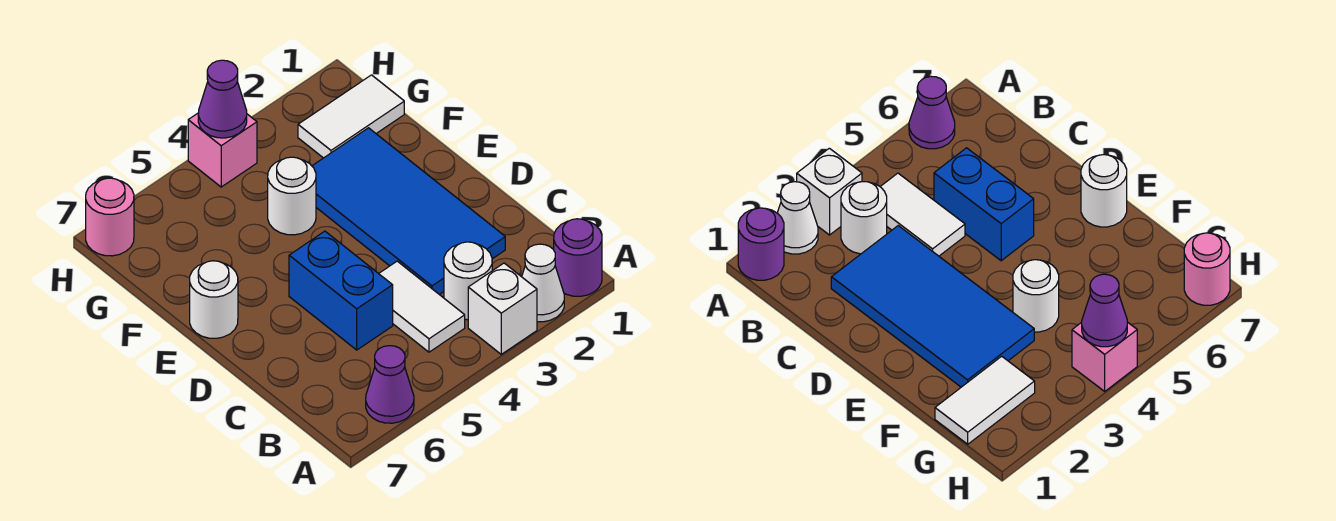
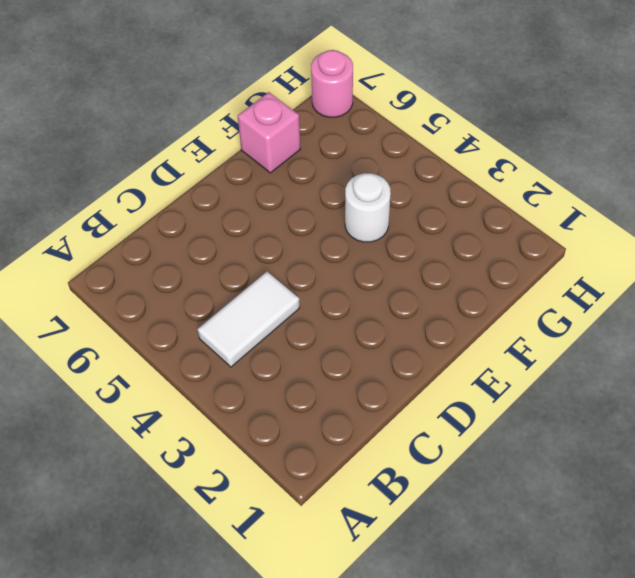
pink 1x1 brick [238,92,300,173] -> pink 1x1 brick moved to [188,113,257,187]
none -> purple 1x1 round brick [554,219,602,296]
none -> white 1x1 cone [522,244,564,322]
none -> white 1x1 brick [468,263,537,354]

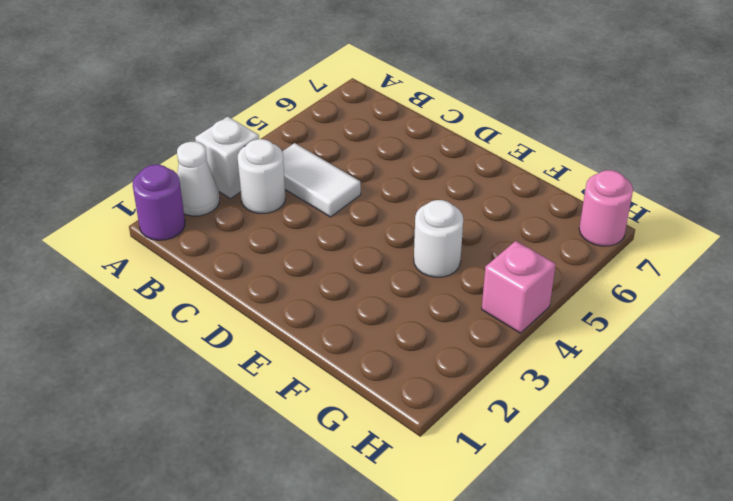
none -> purple 1x1 cone [366,346,414,423]
none -> blue 2x4 tile [312,128,505,295]
none -> blue 1x2 brick [289,231,393,350]

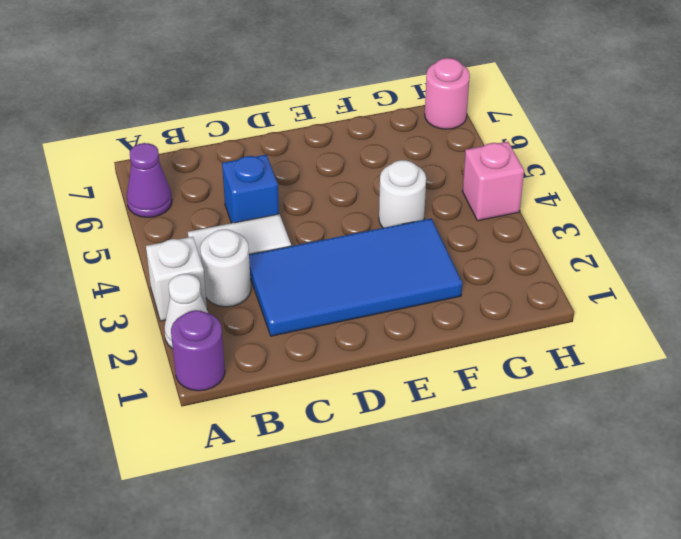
blue 1x1 brick [222,155,279,223] -> blue 1x2 brick [289,231,393,350]
none -> white 1x1 round brick [190,261,238,338]
none -> white 1x2 tile [298,75,404,158]
none -> purple 1x1 cone [198,60,247,138]

